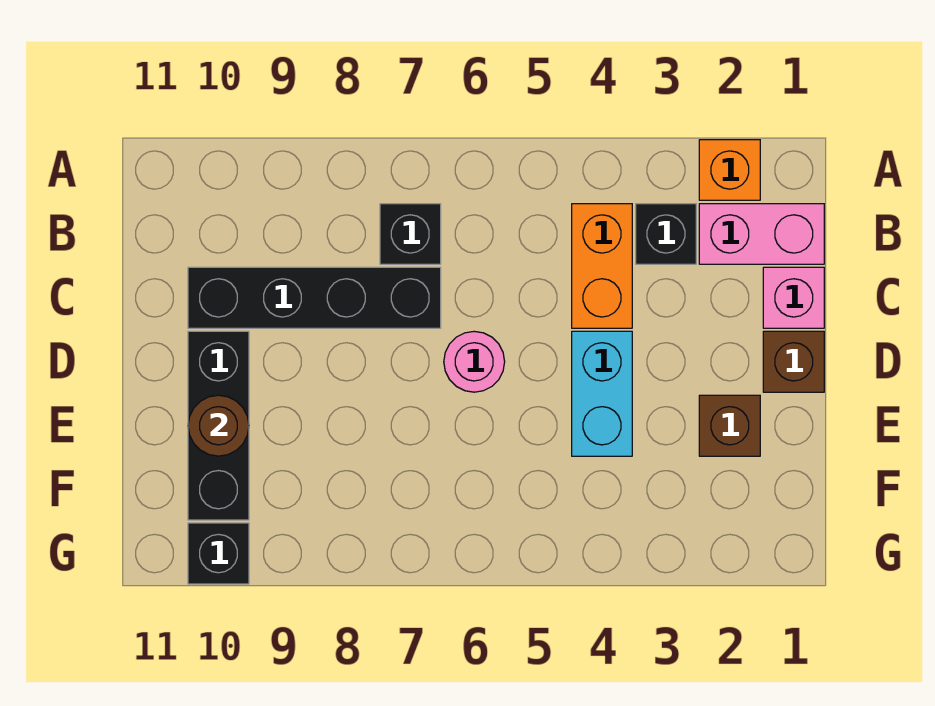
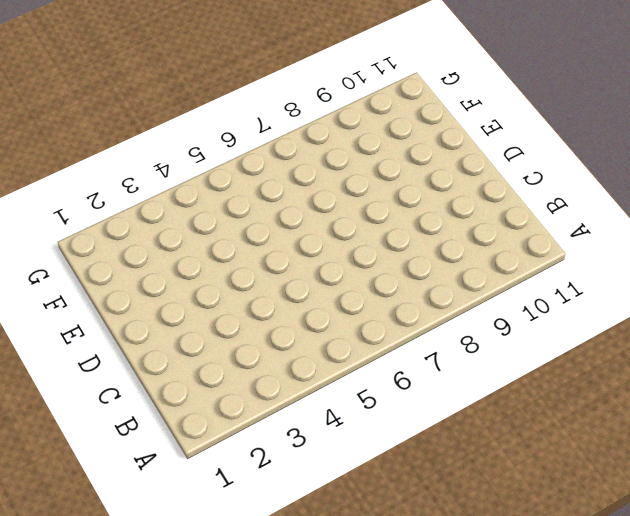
none -> orange 1x1 brick [699,140,760,200]
none -> pink 1x2 brick [699,204,824,264]
none -> black 1x1 brick [636,204,696,264]

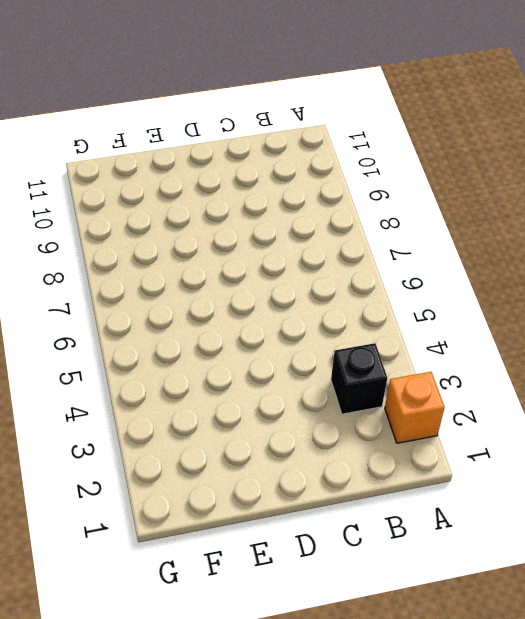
none -> pink 1x2 brick [699,204,824,264]
none -> orange 1x2 brick [572,204,632,328]
none -> black 1x1 brick [380,204,441,264]

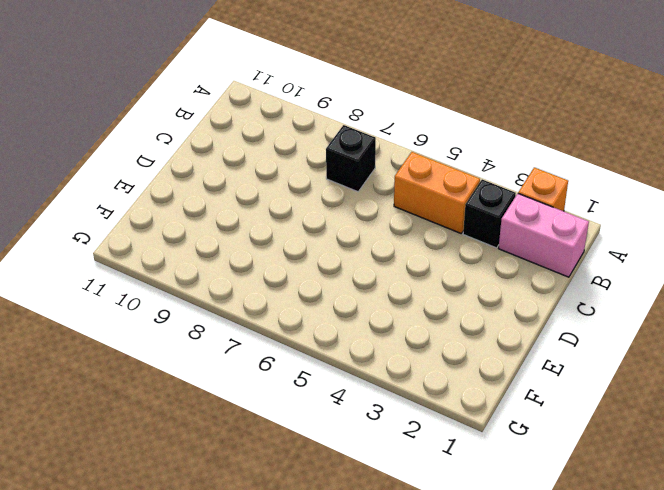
orange 1x2 brick [394,152,480,233] -> orange 1x2 brick turned to [572,204,632,328]
none -> pink 1x1 brick [763,267,824,328]
none -> black 1x4 brick [188,267,441,328]
none -> brown 1x1 brick [763,331,824,392]

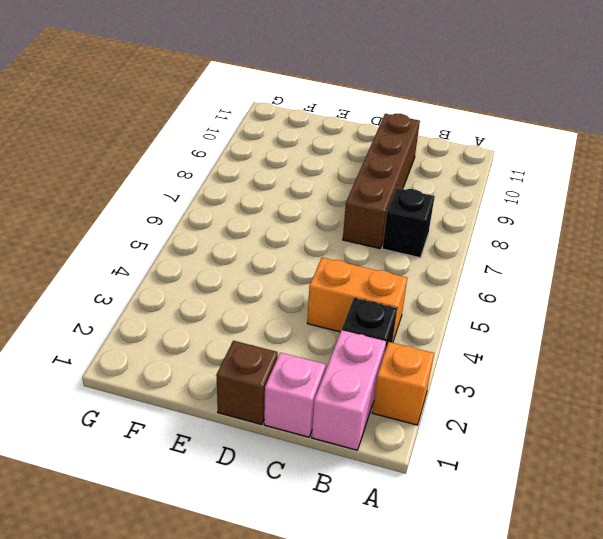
brown 1x4 brick [343,114,420,248] -> black 1x4 brick [188,267,441,328]
none -> cyan 1x2 brick [572,331,632,456]
none -> pink 1x1 round brick [444,331,505,392]
none -> black 1x3 brick [188,331,249,520]

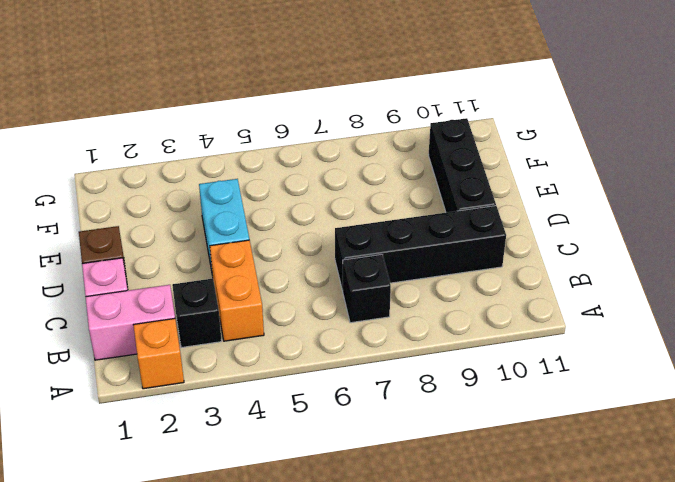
none -> pink 1x1 round brick [444,331,505,392]
none -> brown 1x1 brick [699,395,760,456]
none -> black 1x1 brick [188,523,249,584]

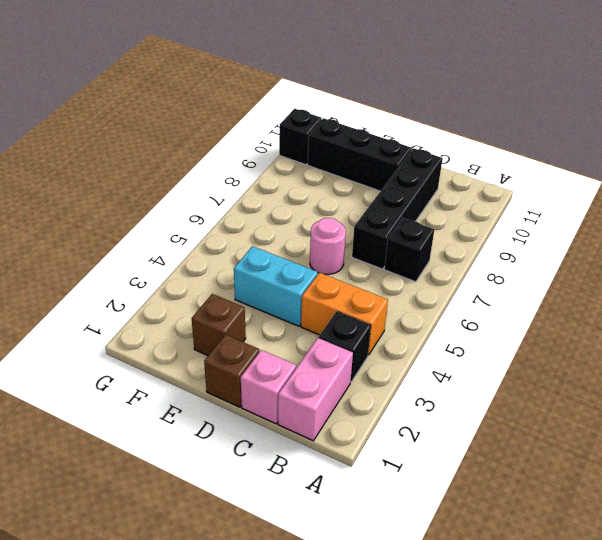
none -> orange 1x1 brick [699,140,760,200]
none -> brown 1x1 round brick [188,395,249,456]

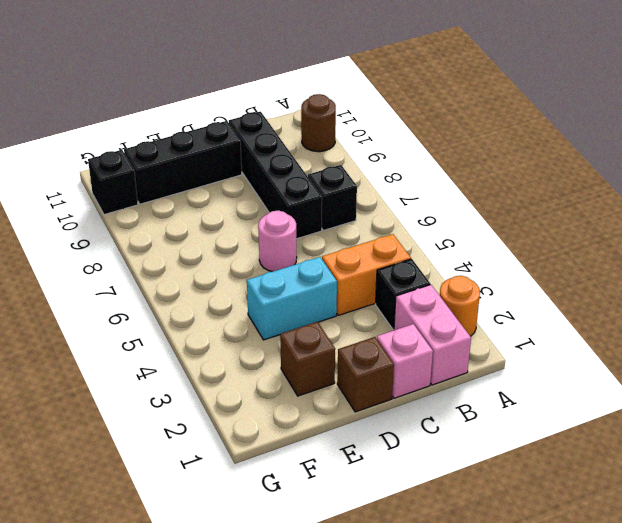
orange 1x1 round brick [440,276,480,336] -> orange 1x1 brick [699,140,760,200]
brown 1x1 round brick [301,94,336,152] -> brown 1x1 round brick moved to [188,395,249,456]

